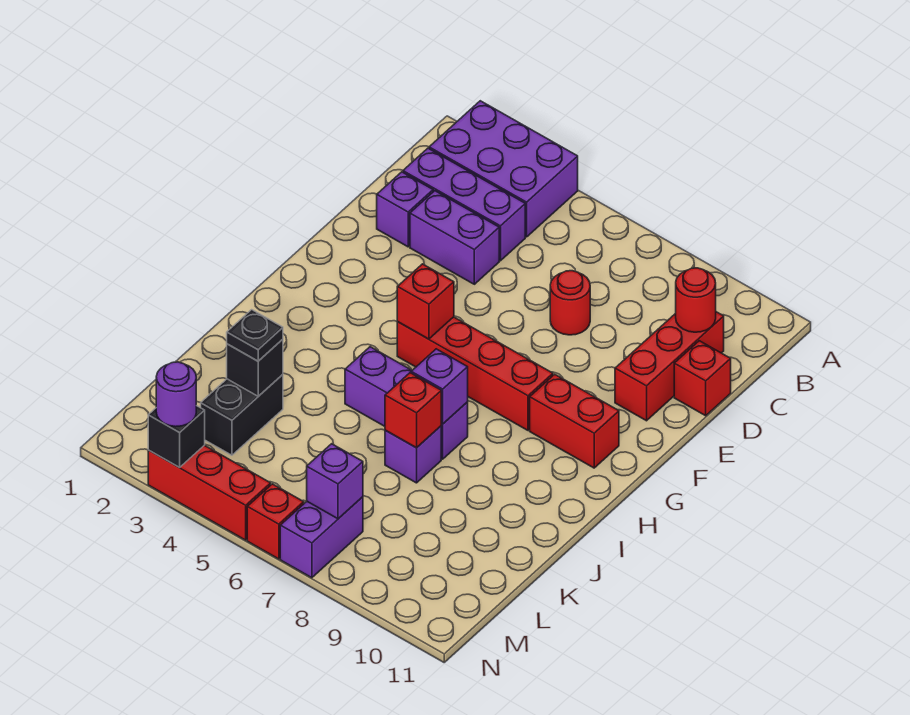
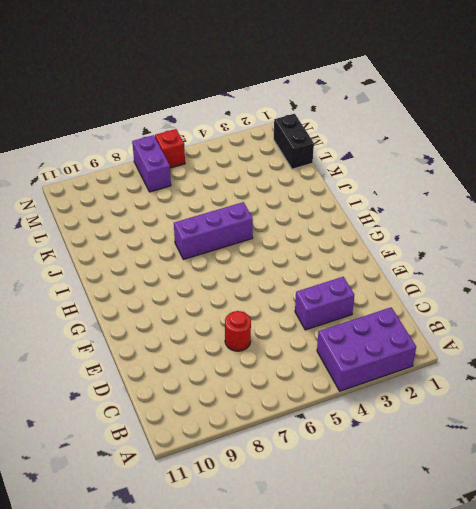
black 1x2 brick [274,114,314,169] -> black 1x2 brick moved to [201,374,283,455]
none -> purple 1x3 brick [403,148,525,261]
none -> red 1x3 brick [615,312,724,421]
none -> purple 1x1 brick [377,172,433,247]

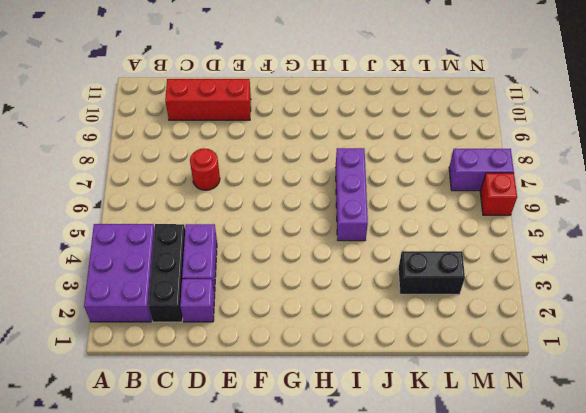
black 1x3 brick [148,224,185,322] -> purple 1x3 brick [403,148,525,261]
none -> red 1x1 brick [674,341,731,416]
none -> red 1x4 brick [397,317,553,430]
none -> red 1x2 brick [530,374,619,468]

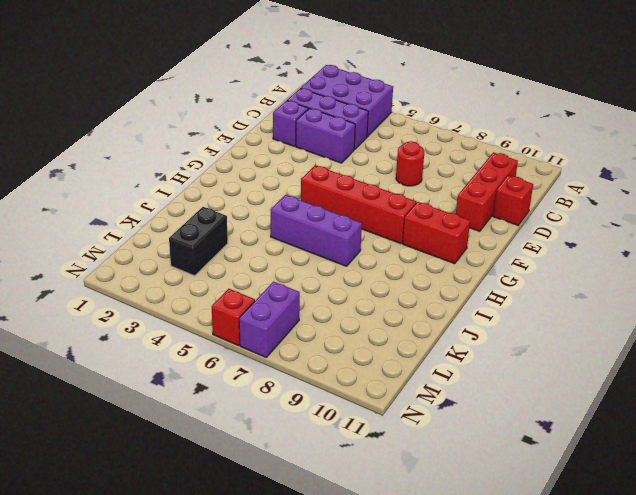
none -> purple 1x1 brick [385,426,441,483]
none -> red 1x3 brick [148,445,271,540]
none -> red 1x1 round brick [676,268,716,332]

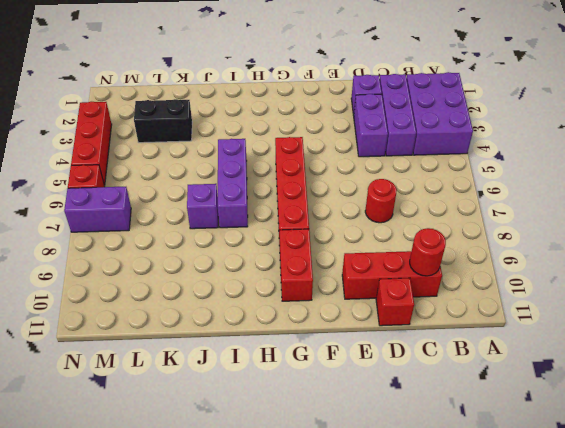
none -> red 1x1 brick [397,264,454,339]
none -> purple 1x1 brick [411,349,468,424]
none -> red 1x1 brick [385,373,441,448]

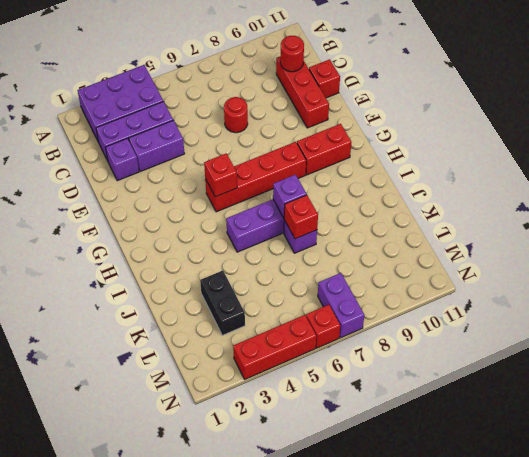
none -> black 1x1 brick [227,339,283,396]
none -> purple 1x1 brick [307,444,363,519]
none -> black 1x1 brick [148,406,205,467]

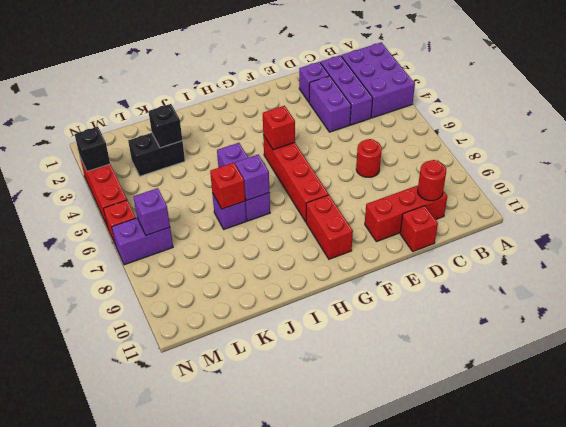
none -> black 1x1 plate [227,310,283,361]
none -> purple 1x1 round brick [156,362,196,427]

